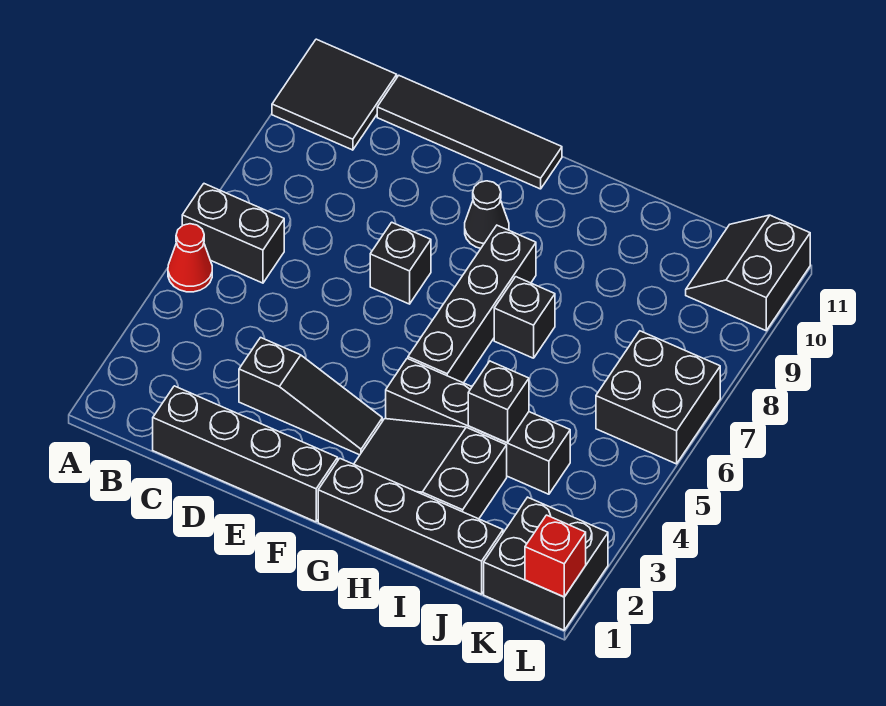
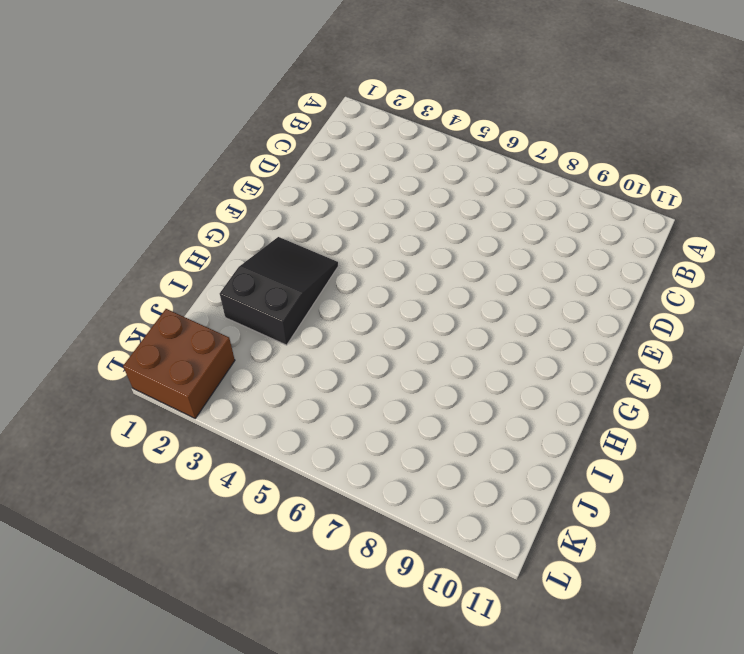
brown 2x2 brick [123,309,235,418] -> black 2x2 brick [484,497,608,630]
none -> red 1x1 cone [168,224,212,292]
none -> black 1x2 brick [182,184,284,283]
none -> black 2x2 tile [272,39,397,150]

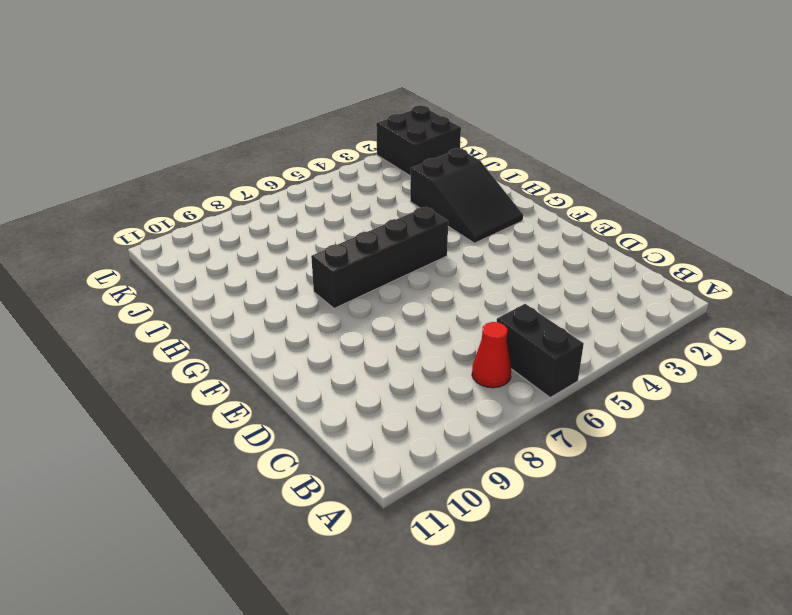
red 1x1 cone [472,322,511,388] -> red 1x1 cone moved to [168,224,212,292]
none -> black 2x2 tile [272,39,397,150]
none -> black 1x4 brick [153,386,338,522]
none -> black 1x4 tile [377,76,562,189]

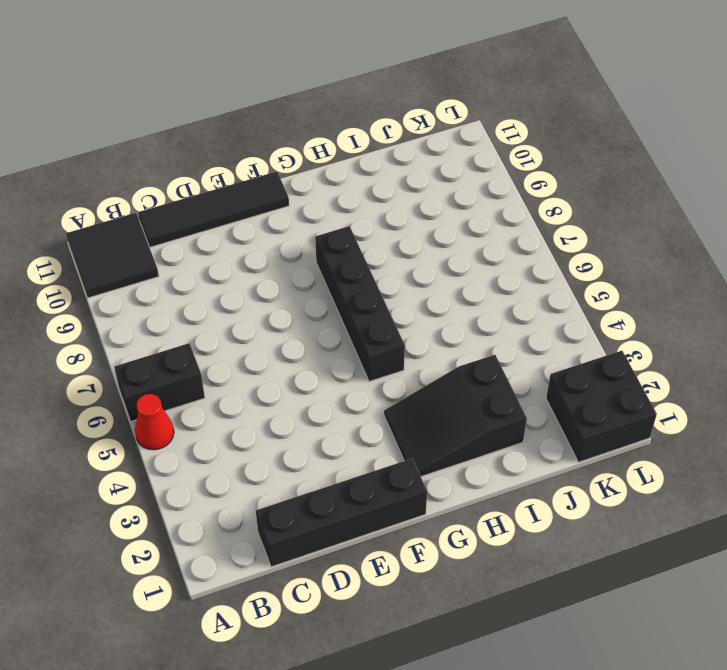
none -> black 1x3 slope [239,338,382,455]
none -> black 1x1 brick [370,222,431,304]
none -> black 1x1 cone [465,181,509,248]

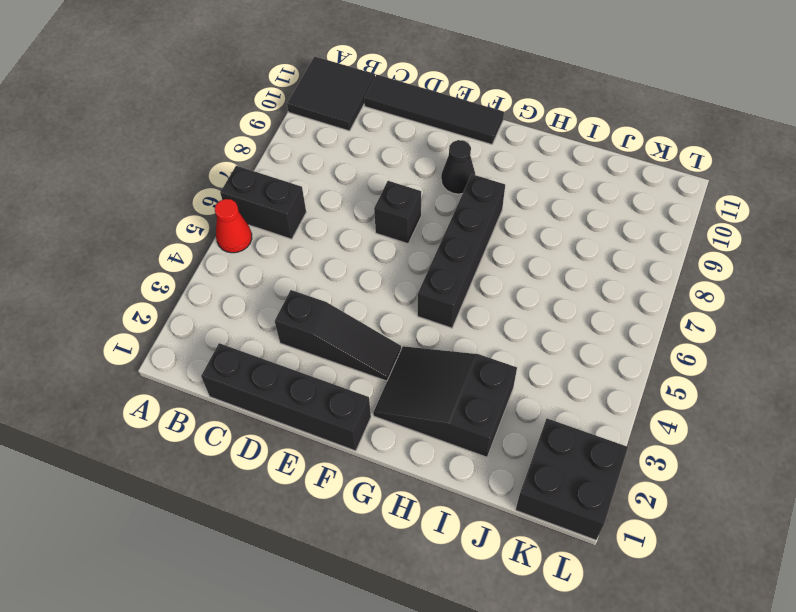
none -> black 1x4 brick [318,458,503,594]
none -> black 1x4 brick [386,359,570,494]
none -> black 1x1 brick [494,277,555,358]

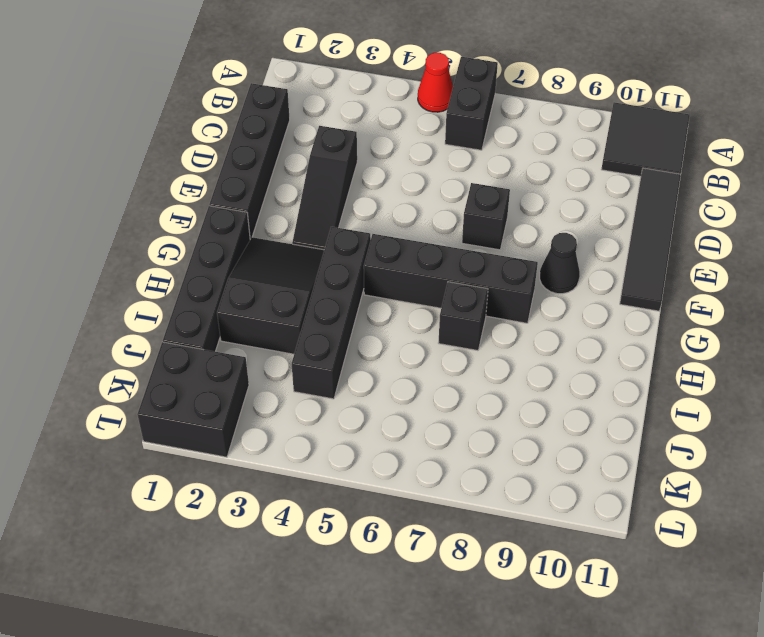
none -> black 2x2 brick [596,331,720,464]
none -> black 2x2 slope [686,215,810,331]
none -> black 1x1 brick [468,361,529,443]

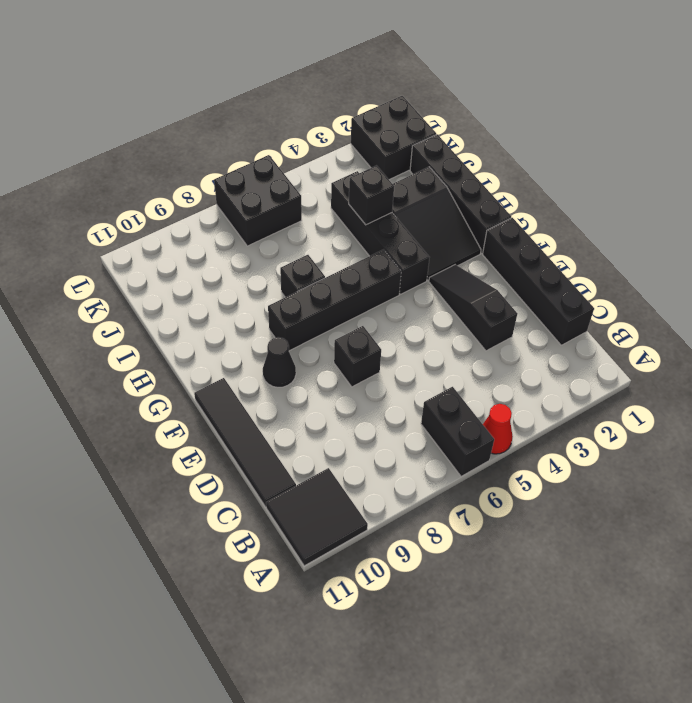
none -> black 2x2 slope [686,215,810,331]
none -> red 1x1 brick [525,515,586,597]

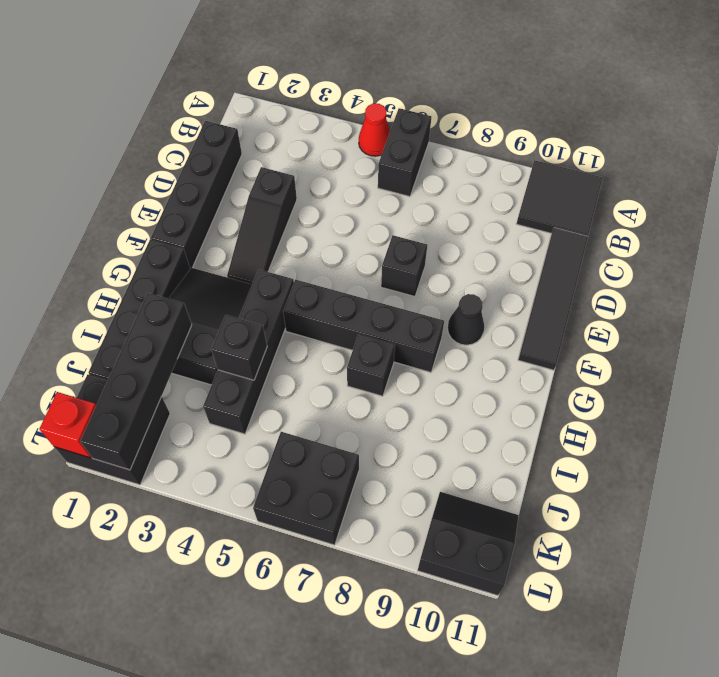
black 1x4 brick [80,293,192,470] -> none

